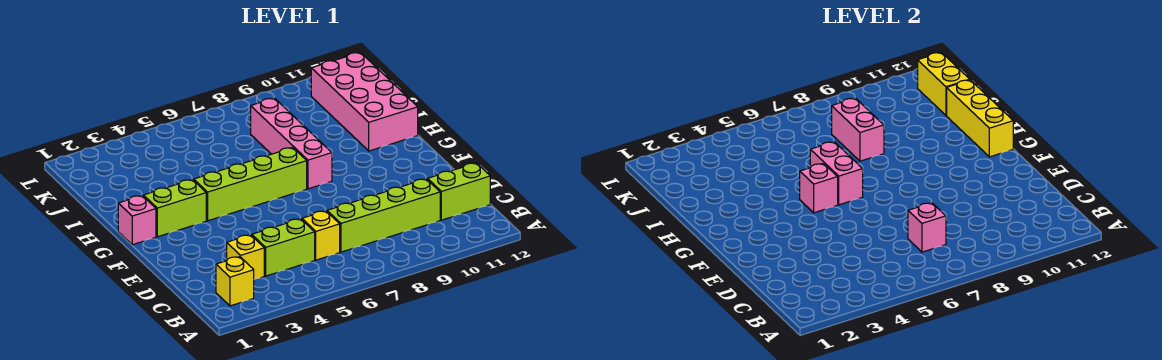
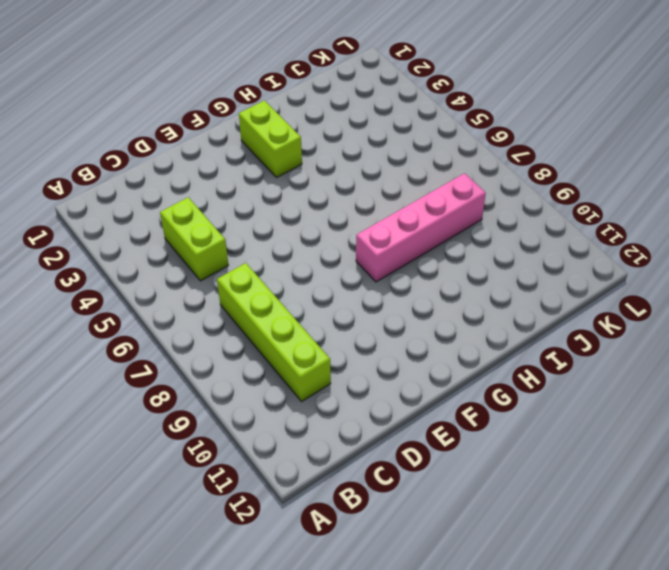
none -> yellow 1x1 brick [216,257,254,306]
none -> yellow 1x1 brick [227,235,264,279]
none -> yellow 1x1 brick [302,211,340,260]

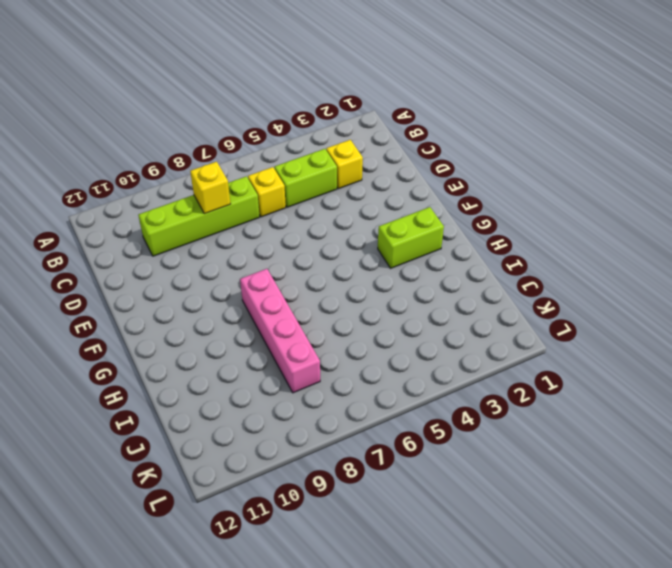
yellow 1x1 brick [190,162,230,214] -> yellow 1x1 brick moved to [216,257,254,306]
none -> lime 1x2 brick [428,163,490,220]
none -> pink 1x1 brick [118,196,156,245]
none -> lime 1x4 brick [194,148,307,221]

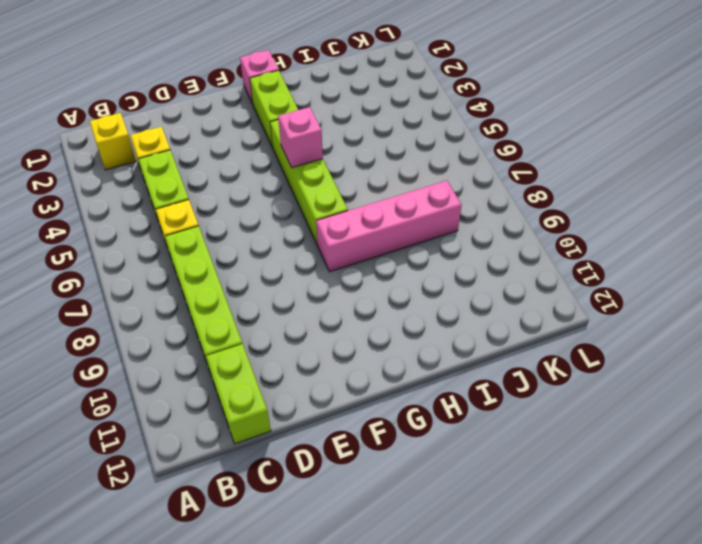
none -> pink 2x4 brick [311,52,418,151]
none -> pink 1x1 brick [908,203,946,252]
none -> pink 1x2 brick [810,142,863,205]

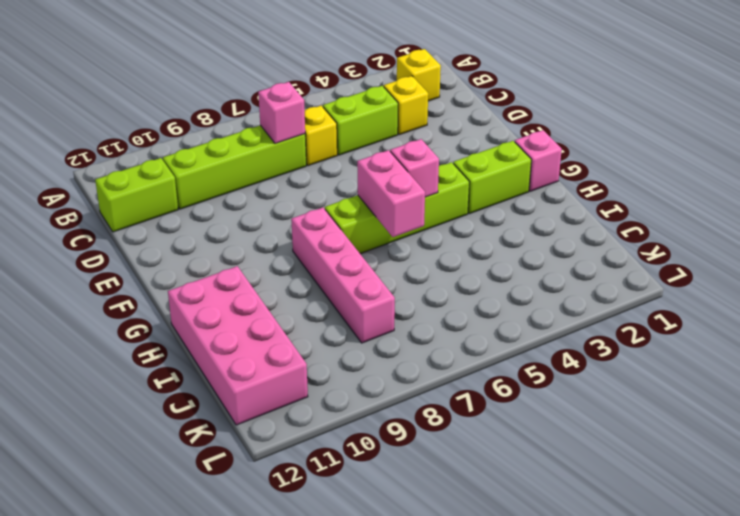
none -> yellow 1x3 brick [947,80,1013,157]
none -> pink 1x2 brick [832,98,884,161]
none -> yellow 1x2 brick [918,52,970,115]

